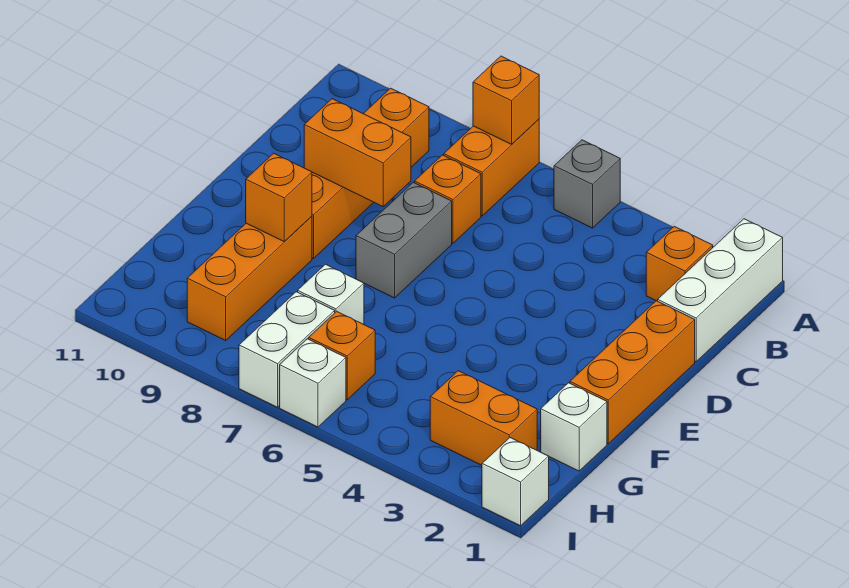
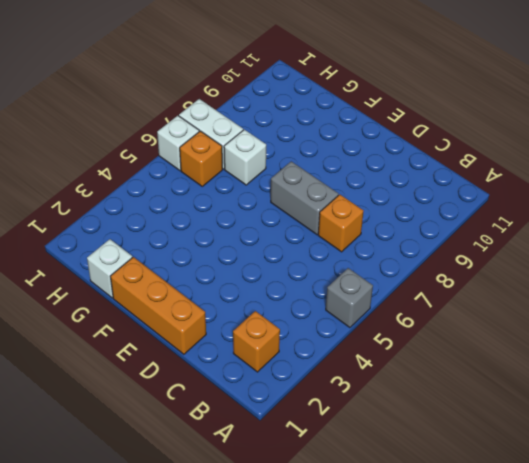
none -> white 1x3 brick [658,219,783,362]
none -> orange 1x2 brick [444,119,539,216]
none -> orange 1x4 brick [312,88,429,259]

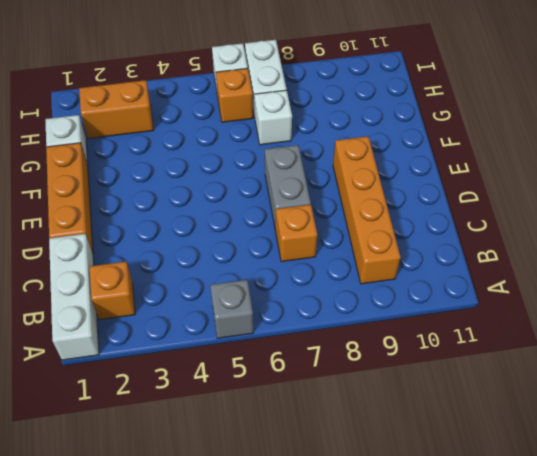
none -> orange 1x2 brick [444,119,539,216]
none -> orange 1x3 brick [187,216,312,340]
none -> white 1x1 brick [482,438,549,526]

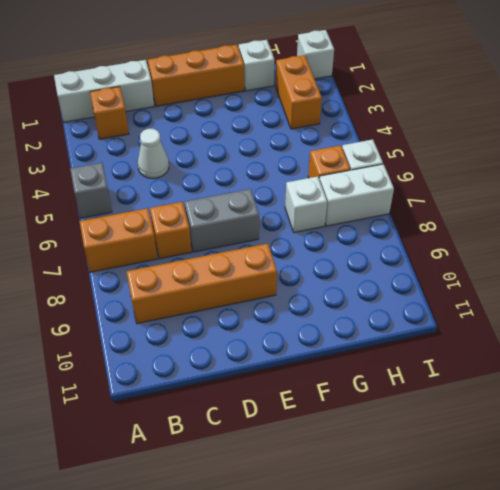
white 1x1 cone [138,129,169,178] -> none
none -> orange 1x3 brick [187,216,312,340]
none -> orange 1x1 brick [473,56,539,144]
none -> orange 1x2 brick [304,99,411,206]

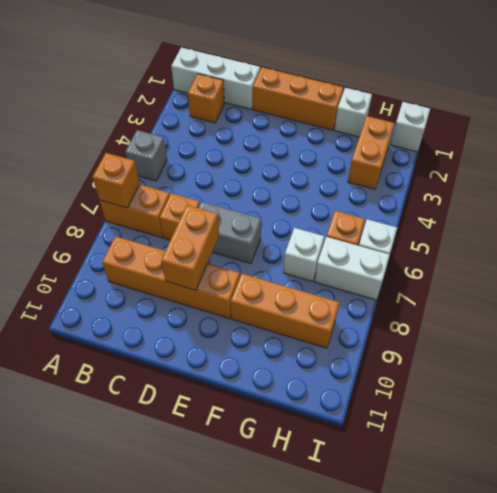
none -> orange 1x1 brick [246,153,312,242]

